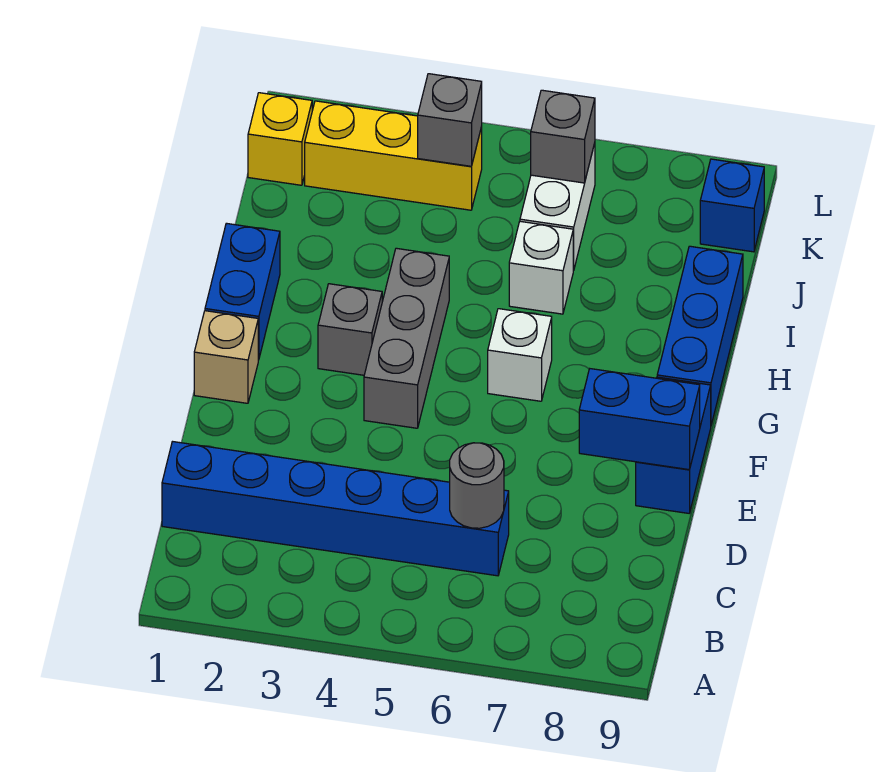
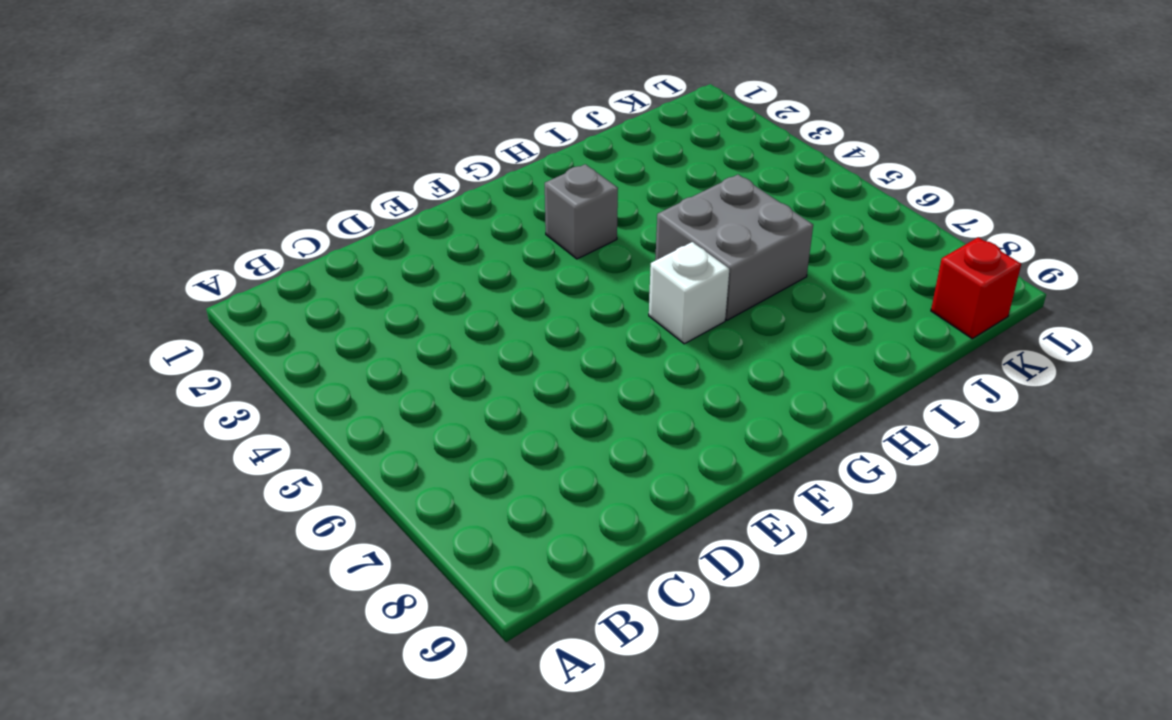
grey 2x2 brick [655,175,813,320] -> white 1x1 brick [509,221,574,314]
red 1x1 brick [931,237,1021,339] -> blue 1x1 brick [700,159,764,252]
none -> blue 1x6 brick [162,442,509,576]
none -> blue 1x2 brick [636,377,711,513]
none -> tan 1x1 brick [194,311,258,403]

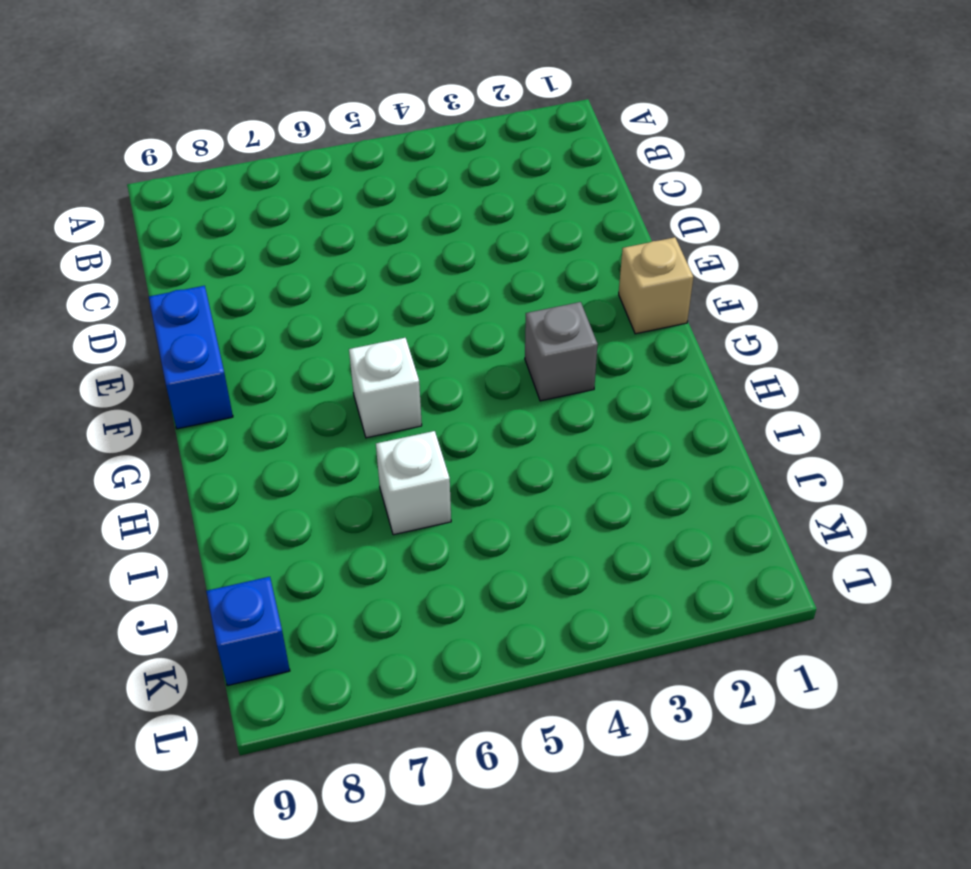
none -> blue 1x6 brick [162,442,509,576]
none -> grey 1x3 brick [364,248,449,428]
none -> blue 1x2 brick [205,223,280,360]

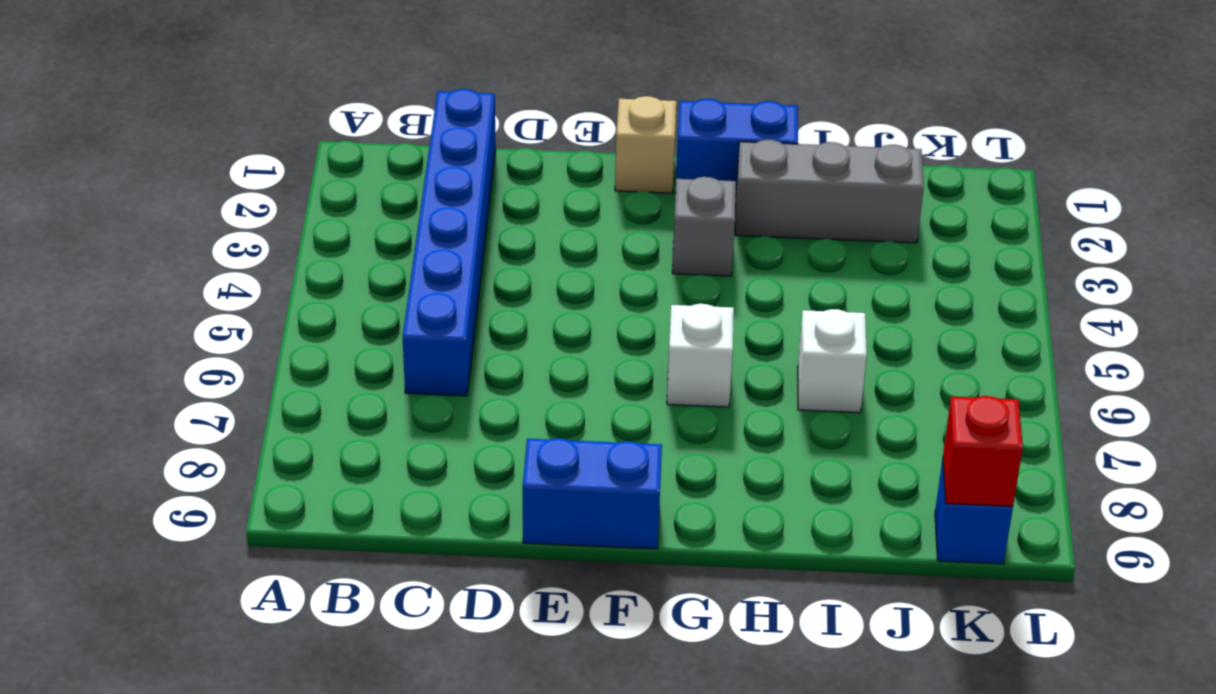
grey 1x3 brick [735,140,924,243] -> grey 1x3 brick moved to [364,248,449,428]
red 1x1 brick [943,396,1023,506] -> none
none -> blue 1x3 brick [657,246,743,425]
none -> white 1x2 brick [520,143,595,270]
none -> yellow 1x1 brick [248,93,312,185]

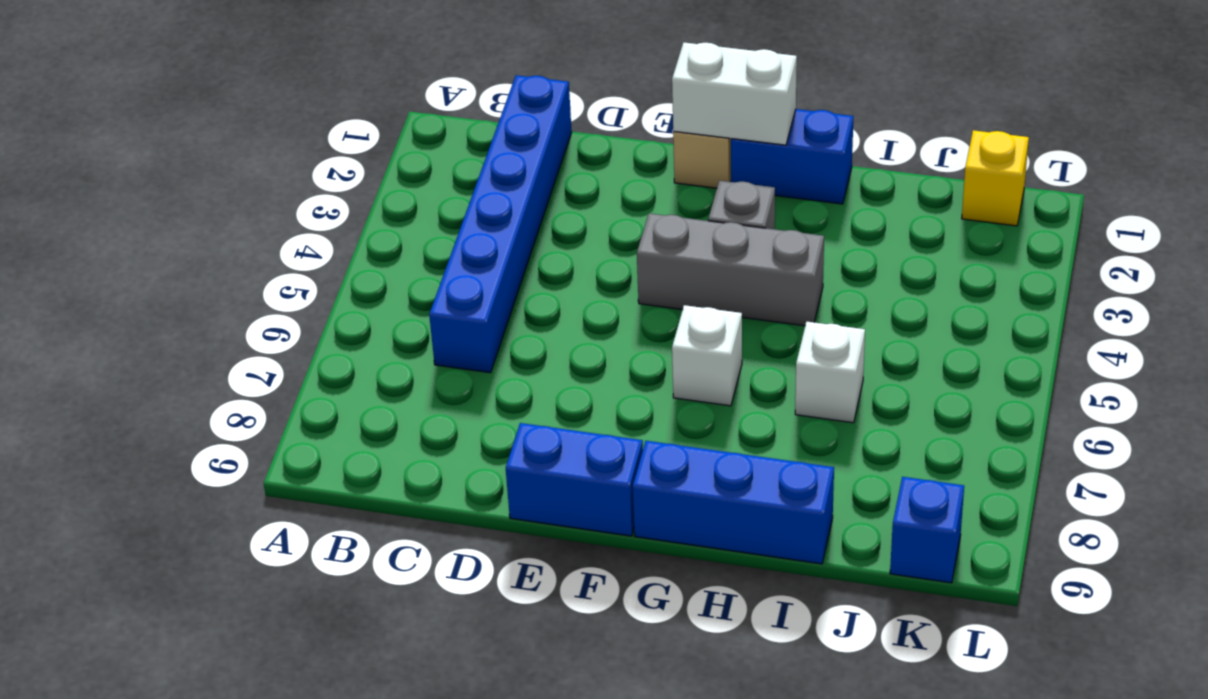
white 1x2 brick [672,42,797,145] -> white 1x2 brick moved to [520,143,595,270]
none -> yellow 1x3 brick [305,101,482,210]
none -> grey 1x1 round brick [450,443,504,528]
none -> blue 1x2 brick [579,369,700,470]

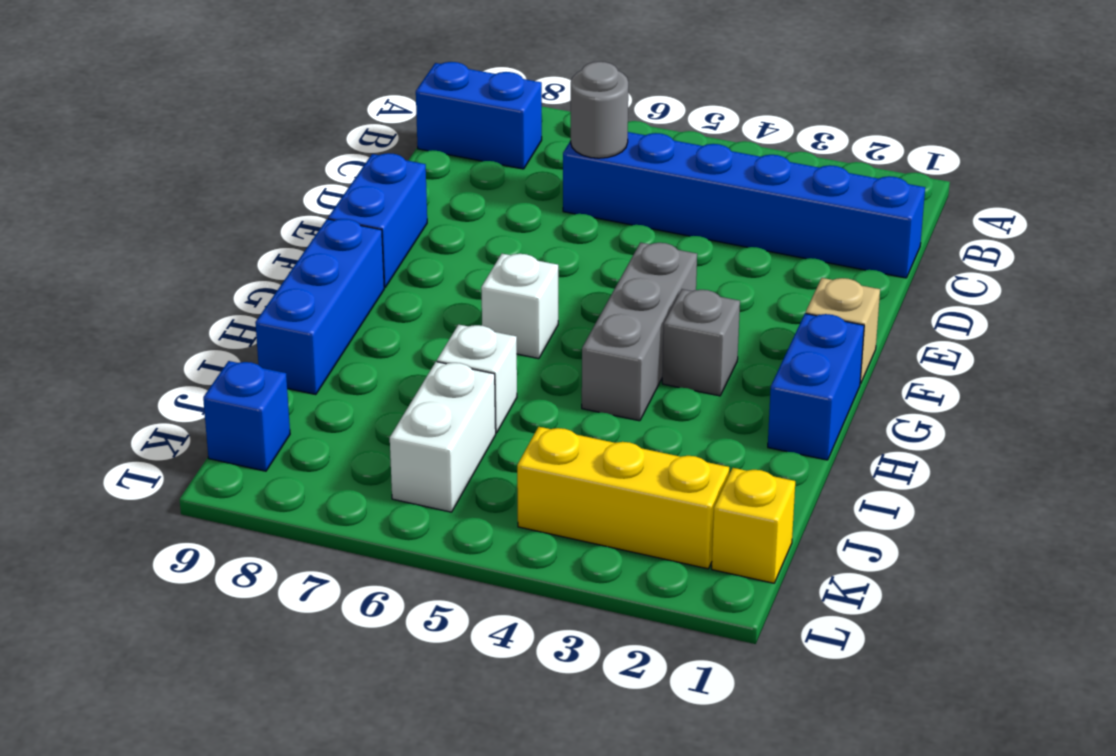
blue 1x2 brick [416,62,542,169] -> blue 1x2 brick moved to [579,369,700,470]
none -> grey 1x1 brick [418,74,482,166]
none -> grey 1x1 brick [531,90,595,183]

